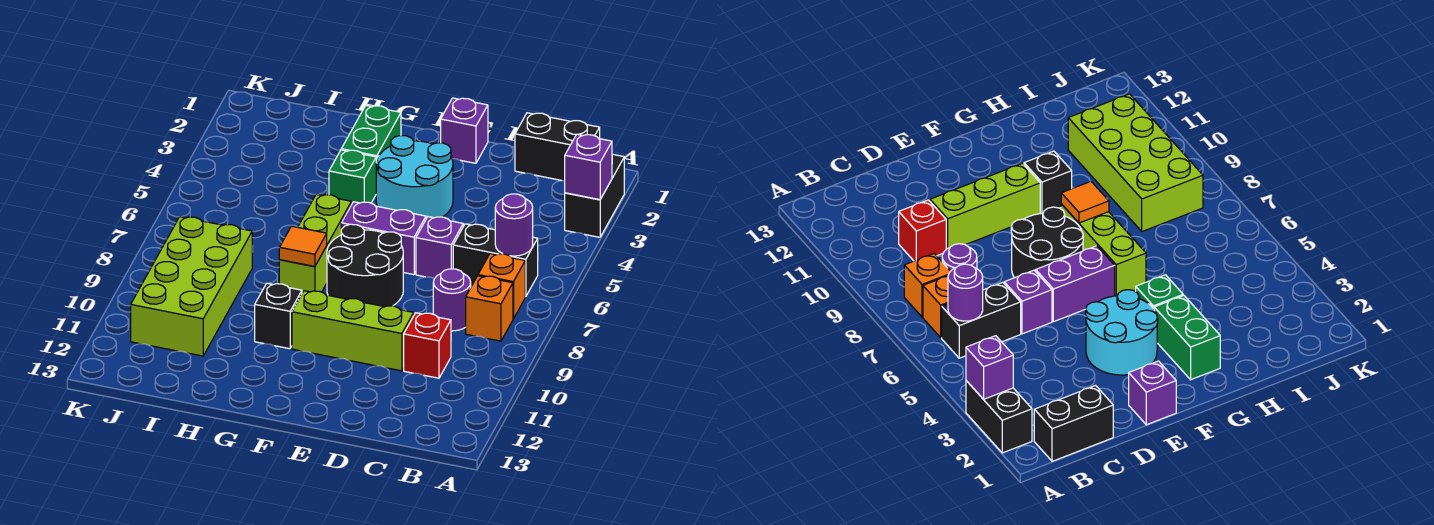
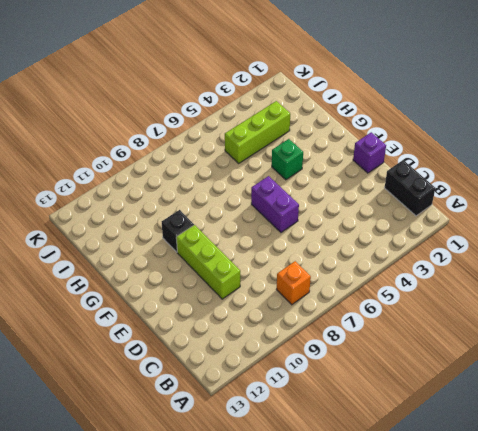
lime 1x3 brick [225,101,290,163] -> lime 1x3 brick moved to [279,194,351,293]
none -> black 1x2 brick [565,154,624,237]
none -> black 1x2 brick [453,224,538,297]
none -> orange 1x1 brick [478,254,525,319]

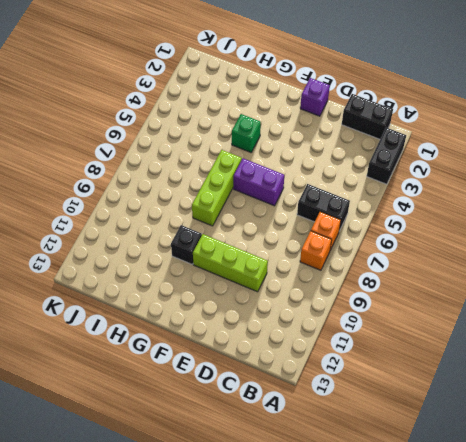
none -> purple 1x1 round brick [433,269,471,331]
none -> red 1x1 brick [404,313,451,378]
none -> purple 1x1 brick [416,217,463,279]

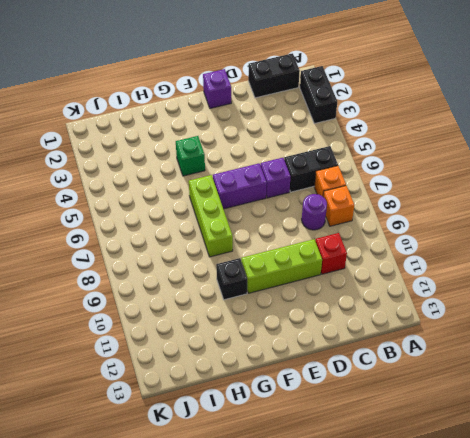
none -> cyan 2x2 round brick [376,136,453,219]
none -> black 2x2 round brick [327,224,403,307]
none -> green 1x2 brick [341,106,401,163]

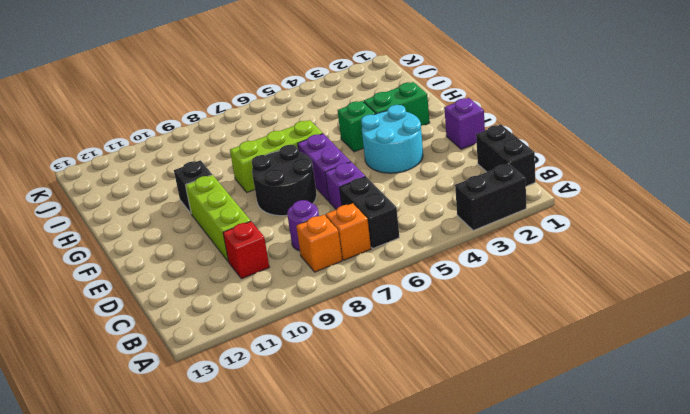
none -> lime 2x4 brick [131,217,252,356]
none -> purple 1x1 brick [565,134,612,200]
none -> purple 1x1 round brick [495,194,533,256]

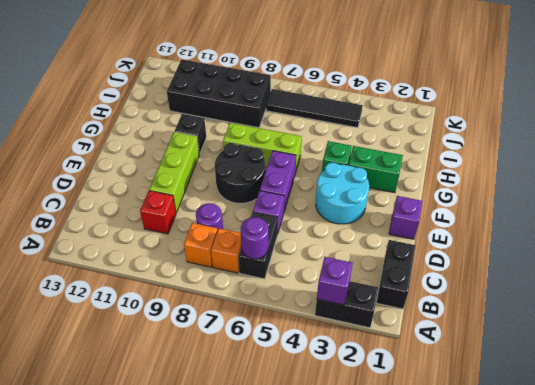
black 2x4 brick [167,59,271,128] -> lime 2x4 brick [131,217,252,356]
black 1x4 tile [266,89,363,128] -> none
none -> orange 1x1 tile [279,226,327,266]

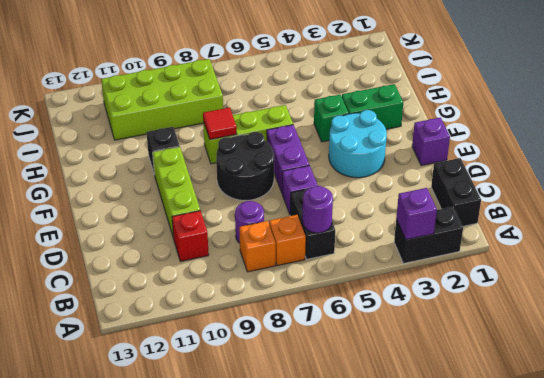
red 1x1 tile [203,108,237,140] -> orange 1x1 tile [279,226,327,266]

